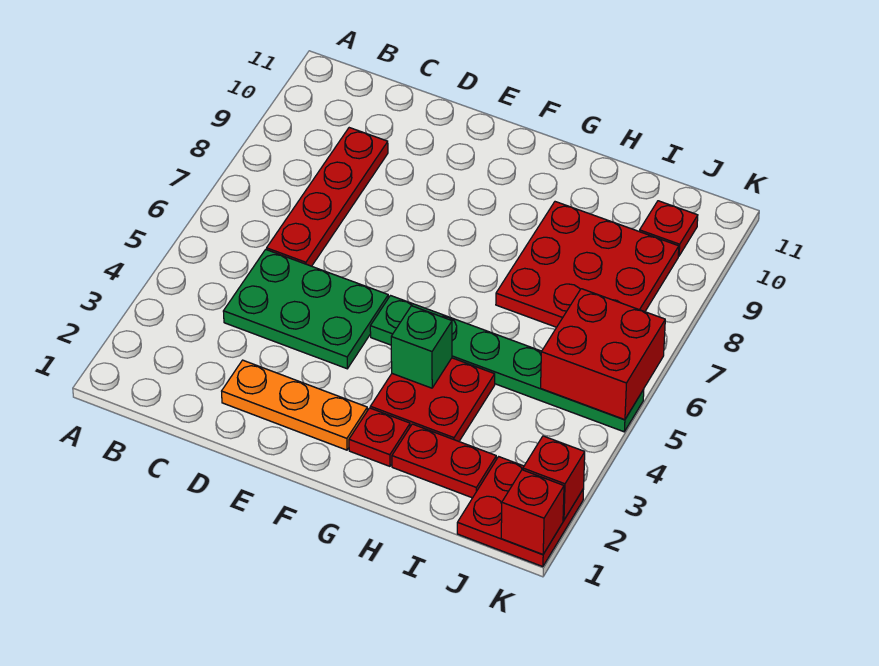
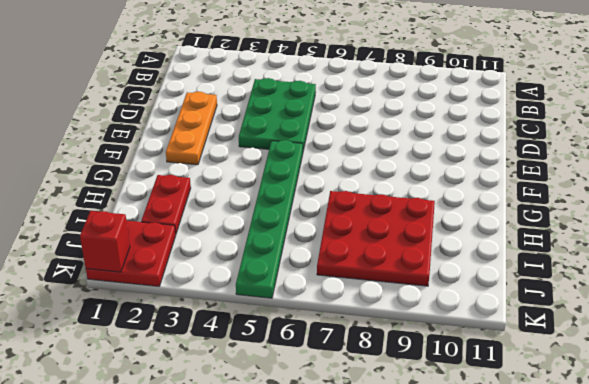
none -> red 1x4 plate [267,128,388,266]
none -> red 1x1 plate [349,408,410,466]
none -> red 2x2 plate [370,358,495,441]

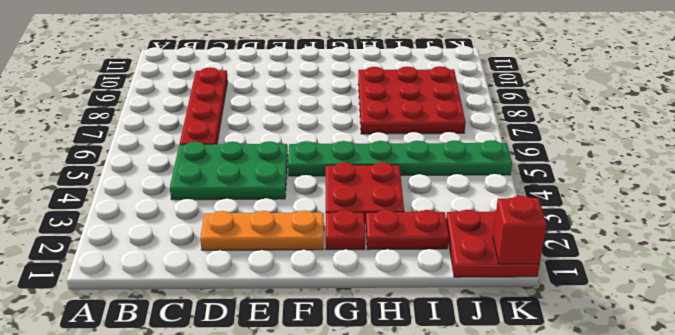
none -> red 1x1 plate [639,201,698,256]
none -> green 1x1 brick [391,306,452,388]
none -> red 2x2 brick [541,289,665,420]

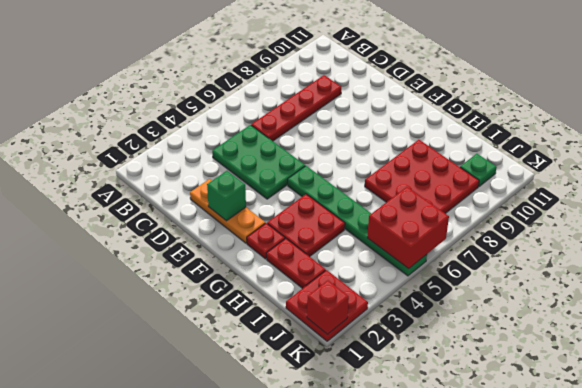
green 1x1 brick [207,171,246,221] -> green 1x1 brick moved to [391,306,452,388]
green 1x1 plate [460,154,497,187] -> red 1x1 plate [639,201,698,256]
none -> red 1x1 brick [523,436,585,520]

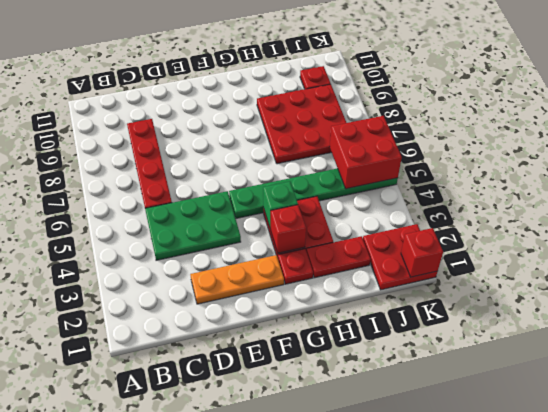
red 1x1 brick [270,205,306,253] -> red 1x1 brick moved to [523,436,585,520]

